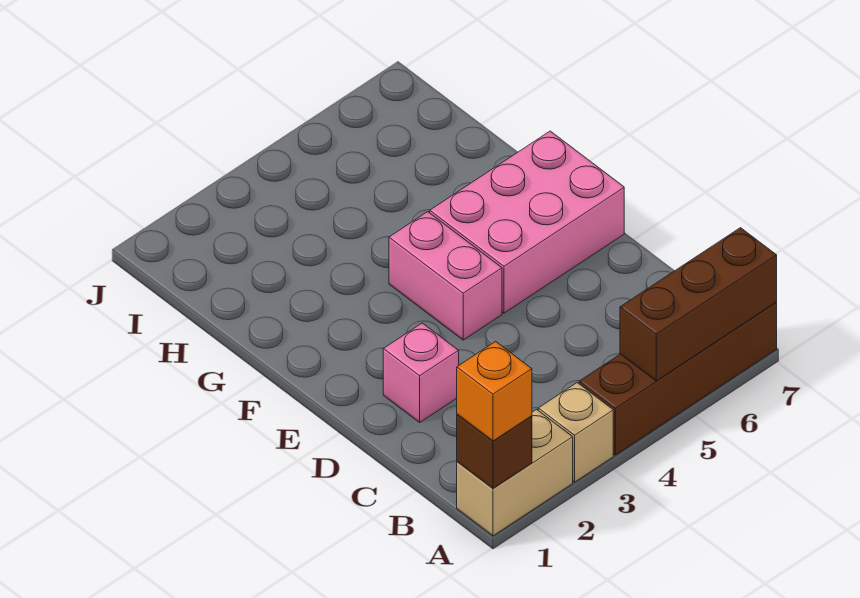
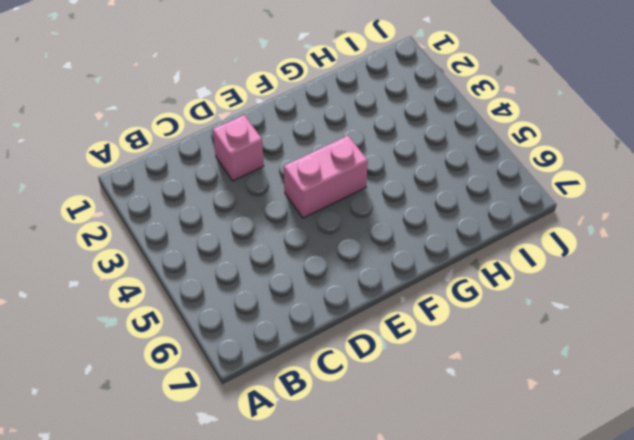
none -> tan 1x2 brick [457,409,573,536]
none -> tan 1x1 brick [538,383,613,482]

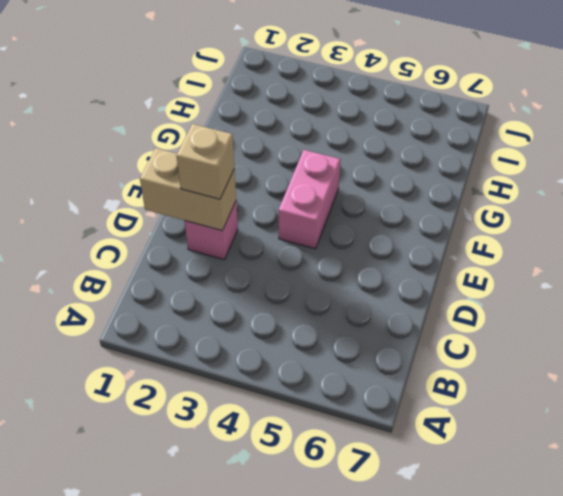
tan 1x2 brick [140,148,236,231] -> tan 1x2 brick moved to [457,409,573,536]
tan 1x1 brick [177,124,234,199] -> tan 1x1 brick moved to [538,383,613,482]
none -> brown 1x4 brick [579,303,777,455]
none -> pink 2x3 brick [430,131,624,313]

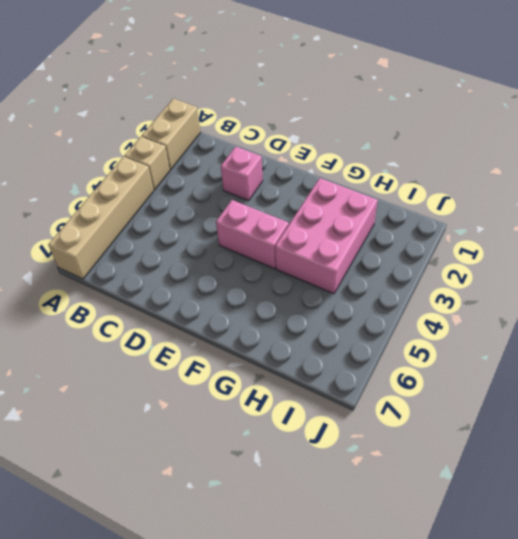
tan 1x4 brick [48,157,154,279] -> brown 1x4 brick [579,303,777,455]
pink 2x3 brick [275,178,378,294] -> pink 2x3 brick moved to [430,131,624,313]
none -> brown 1x1 brick [457,414,532,488]
none -> brown 1x3 brick [620,228,777,381]

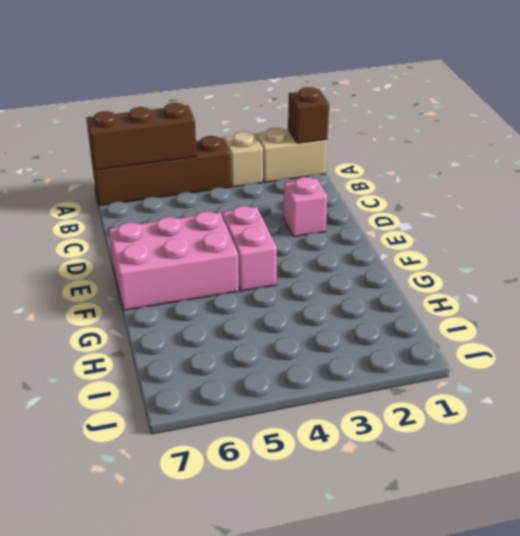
none -> orange 1x1 brick [457,341,532,441]

